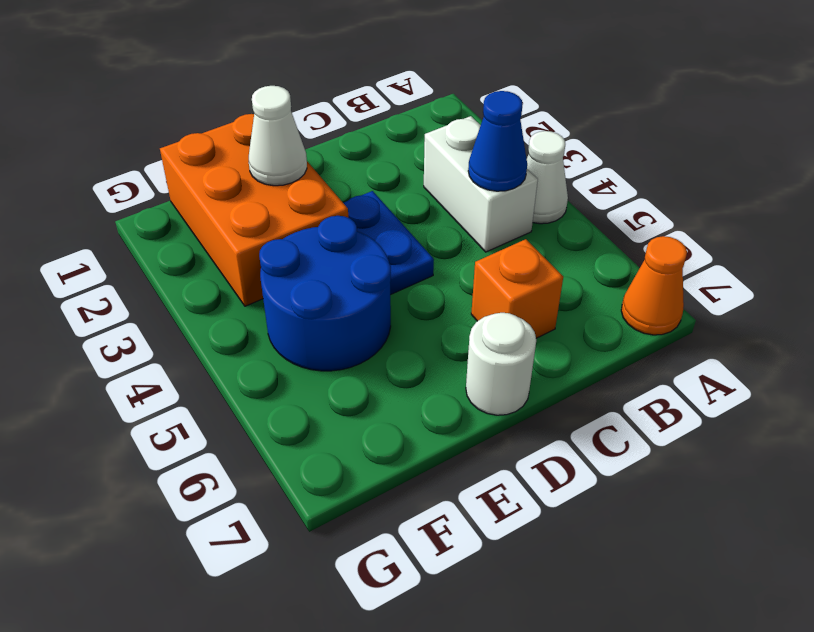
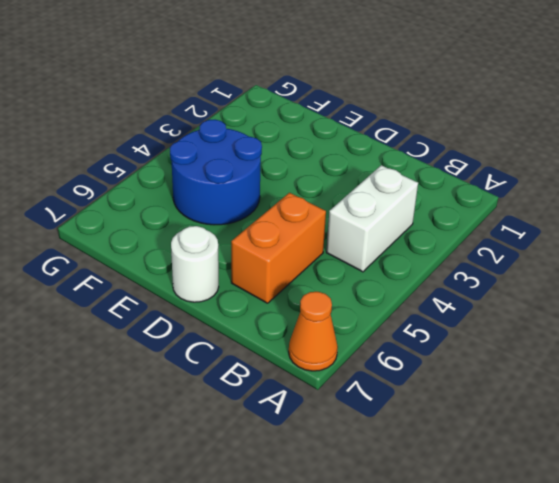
orange 1x2 brick [231,193,326,303] -> orange 1x1 brick [471,239,563,338]
none -> white 1x1 cone [527,131,568,224]
none -> blue 1x2 plate [344,191,434,295]

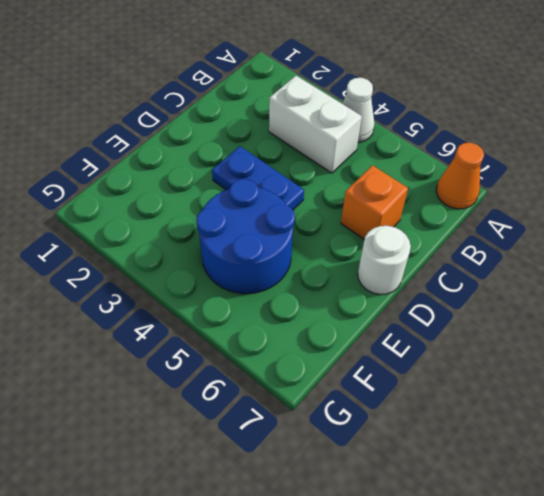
none -> orange 2x3 brick [160,114,348,306]
none -> blue 1x1 cone [468,91,527,191]

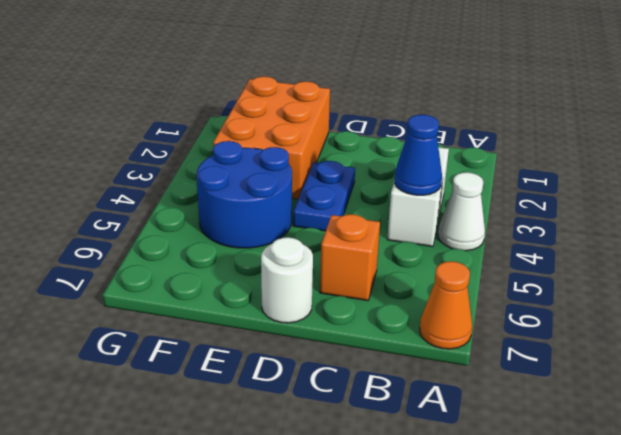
none -> white 1x1 cone [249,86,307,186]

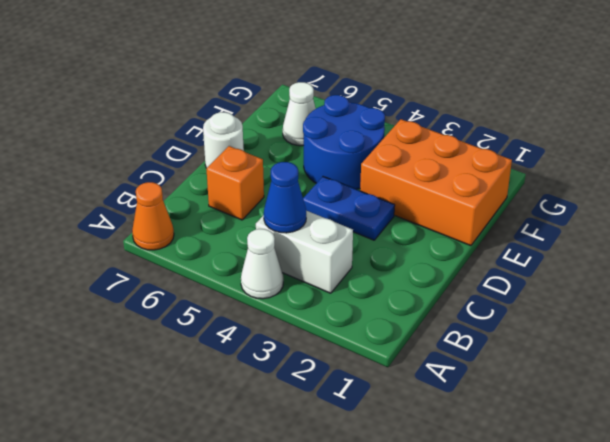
white 1x1 cone [283,82,316,146] -> white 1x1 cone moved to [249,86,307,186]

